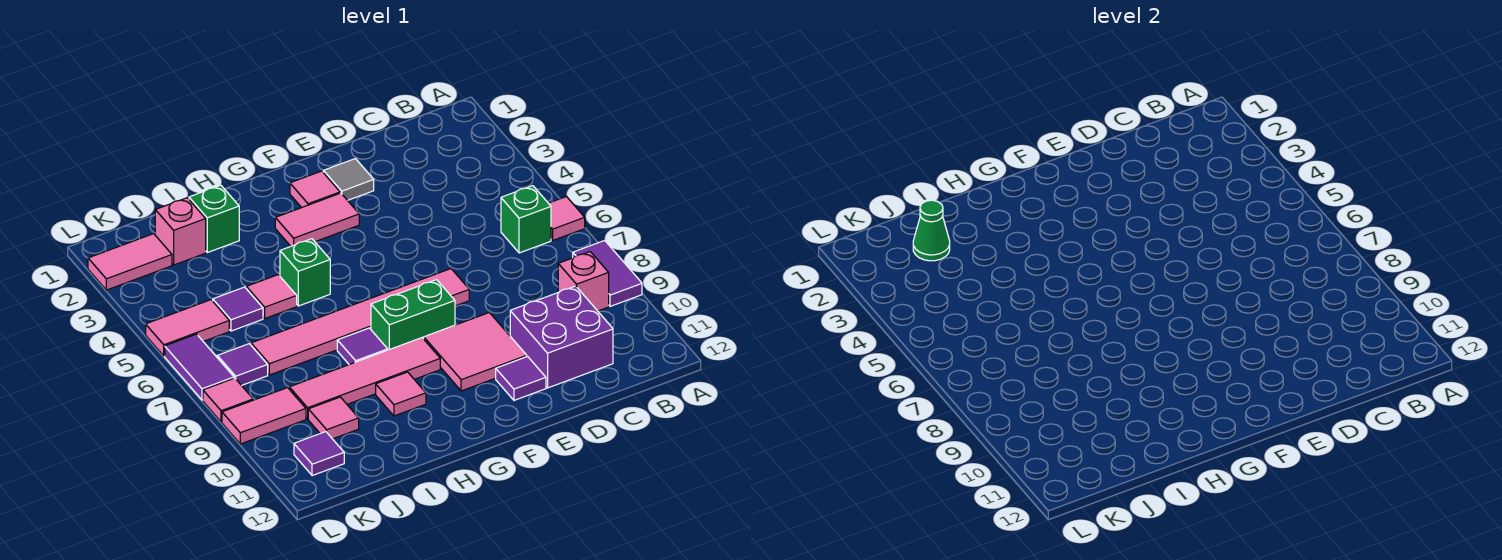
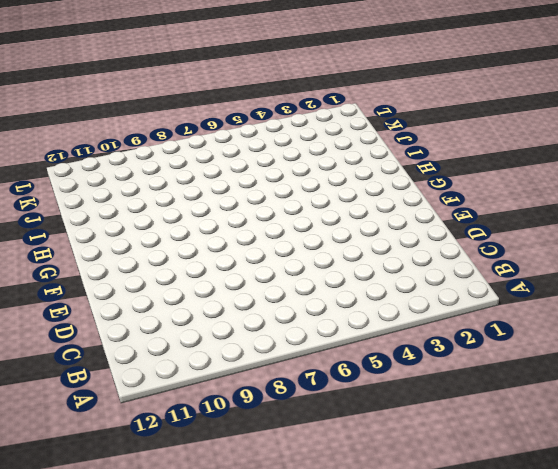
none -> pink 1x1 tile [549,197,585,240]
none -> purple 1x2 tile [573,240,642,306]
none -> green 1x1 brick [501,186,551,253]

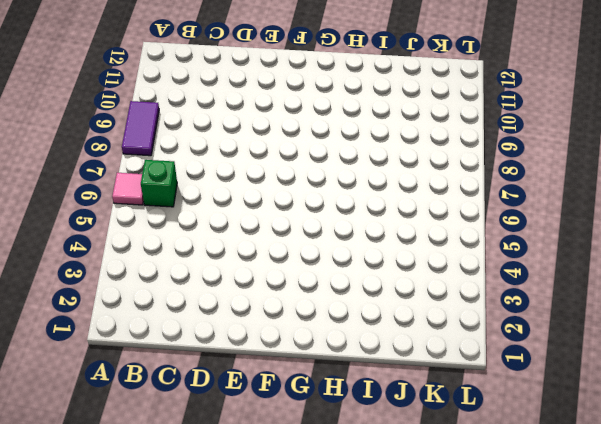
none -> pink 1x1 brick [558,252,609,311]
none -> purple 2x2 brick [510,286,613,388]
none -> grey 1x1 tile [323,159,374,200]

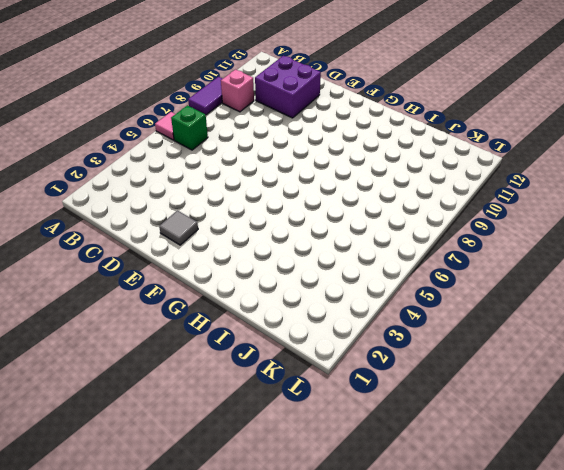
none -> pink 1x6 tile [251,269,469,375]
none -> pink 2x2 tile [424,313,527,391]
none -> purple 1x1 tile [496,357,546,400]

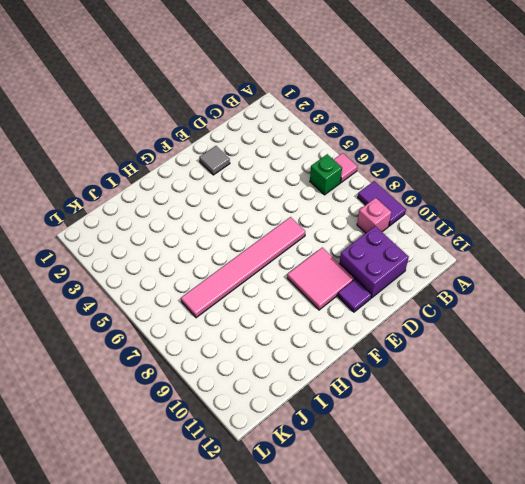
none -> pink 1x1 tile [290,171,340,208]
none -> pink 1x2 tile [275,193,359,246]
none -> green 1x2 brick [371,280,455,350]

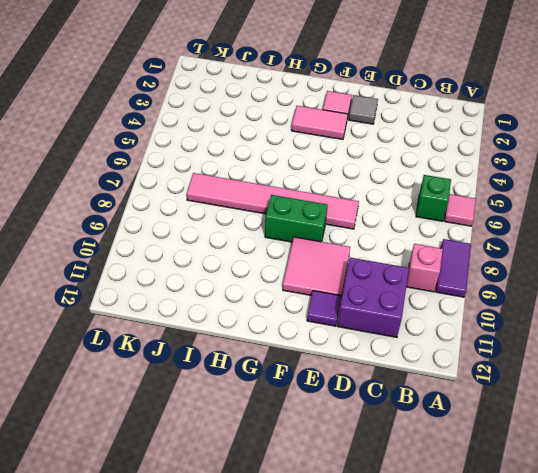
none -> pink 1x4 tile [289,338,440,419]
none -> green 1x1 brick [280,239,330,306]
none -> purple 1x1 tile [337,328,388,364]

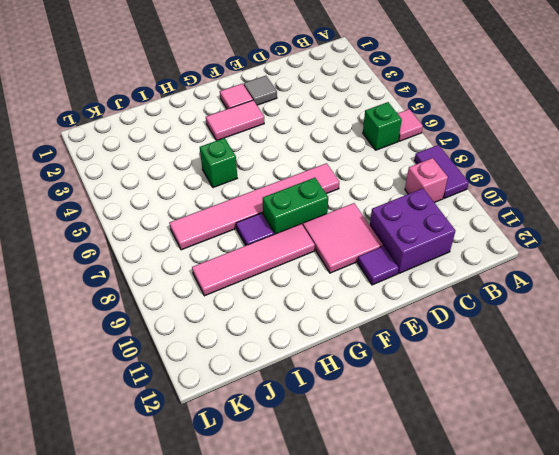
none -> pink 1x1 tile [376,372,426,416]
none -> green 1x1 brick [189,185,239,253]
none -> pink 1x1 tile [246,275,297,318]

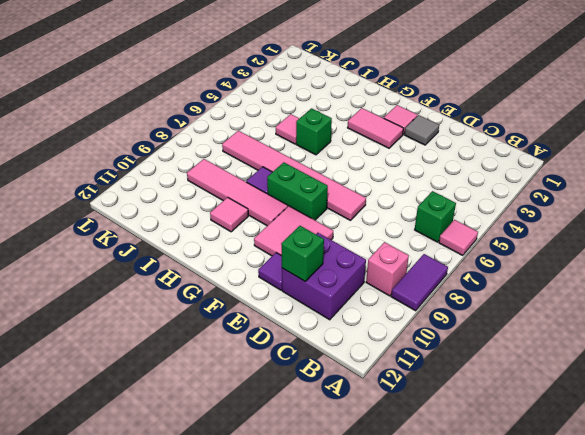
green 1x1 brick [281,226,324,282] -> green 1x1 brick moved to [189,185,239,253]
none -> pink 1x1 brick [155,198,206,265]
none -> purple 1x1 tile [213,287,263,331]
none -> pink 1x1 tile [308,397,359,439]

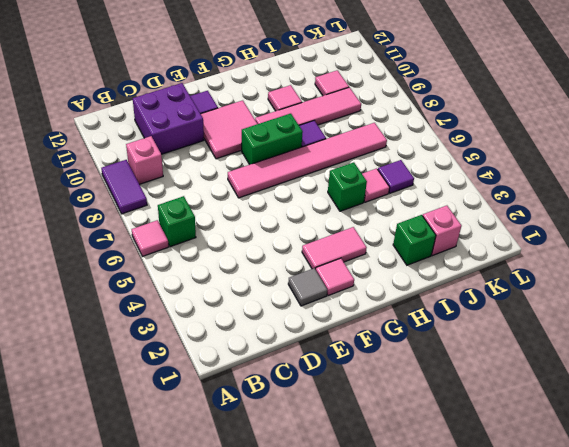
none -> pink 1x2 tile [88,234,172,290]
none -> pink 1x2 tile [146,300,229,356]
none -> purple 1x1 tile [217,344,268,386]

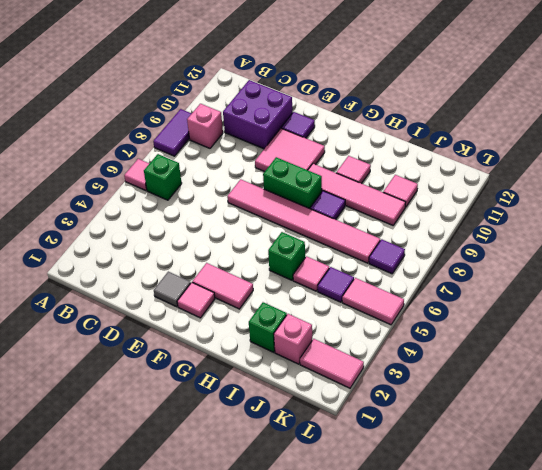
none -> pink 1x2 tile [222,388,306,444]
none -> purple 1x1 tile [294,432,344,476]
none -> purple 1x2 tile [165,334,234,400]

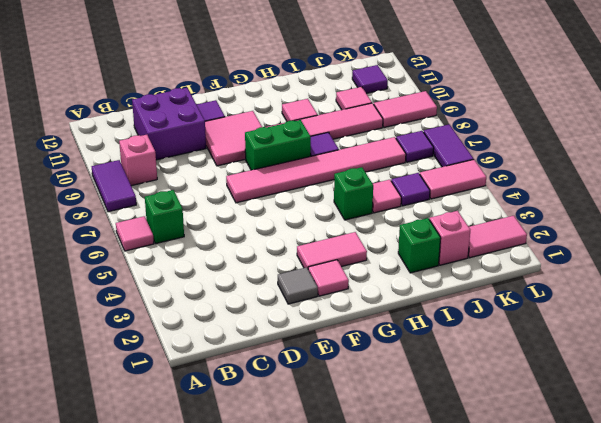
none -> pink 1x1 tile [203,378,253,422]
none -> green 1x1 cone [913,200,950,261]

